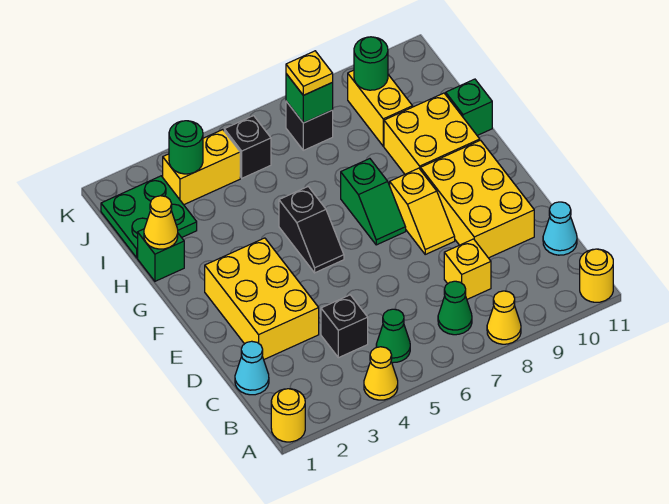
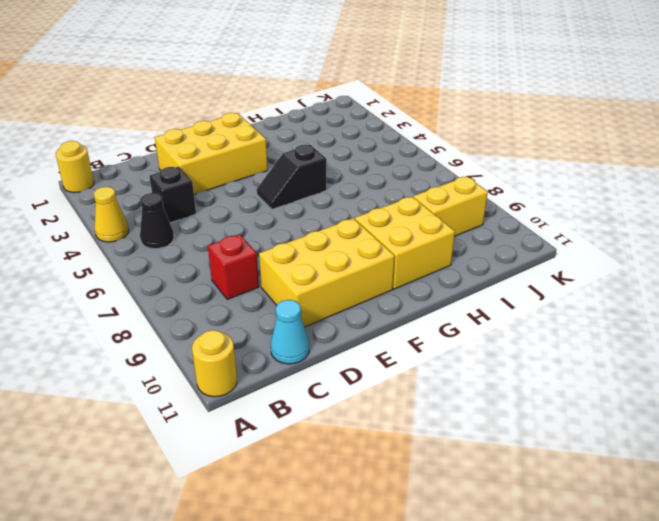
black 1x1 cone [140,193,174,249] -> green 1x1 cone [376,309,410,363]
red 1x1 brick [208,234,259,299] -> yellow 1x1 brick [444,239,491,299]
none -> yellow 1x1 cone [487,291,521,344]
none -> green 1x1 cone [438,281,472,335]
none -> cyan 1x1 cone [235,341,269,395]

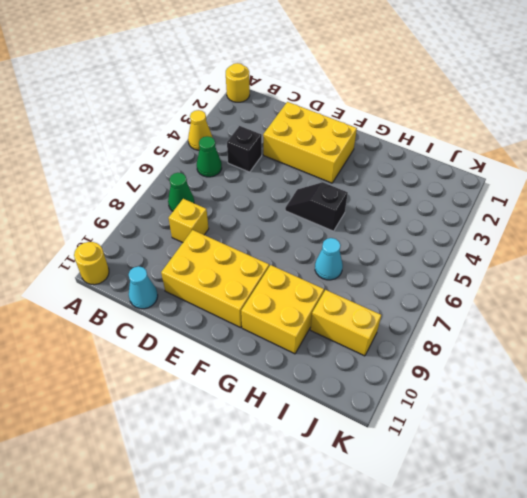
cyan 1x1 cone [315,238,343,280] -> cyan 1x1 cone moved to [235,341,269,395]
none -> yellow 1x1 cone [487,291,521,344]
none -> yellow 1x2 slope [390,168,455,254]
none -> green 1x2 slope [341,159,406,245]

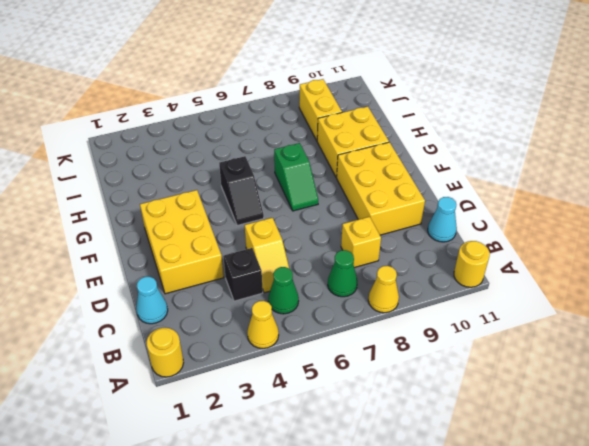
yellow 1x2 slope [245,218,289,293] -> yellow 1x2 slope moved to [390,168,455,254]
none -> green 1x1 brick [138,229,184,281]
none -> green 1x1 brick [446,79,492,135]
none -> green 2x2 plate [101,176,197,258]

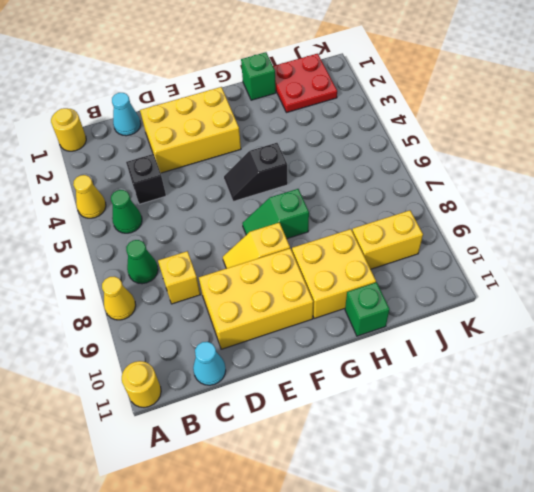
red 2x2 plate [273,54,337,113] -> green 2x2 plate [101,176,197,258]
none -> yellow 1x2 brick [163,130,240,205]
none -> black 1x1 brick [224,116,271,178]
none -> black 1x1 brick [286,101,333,150]

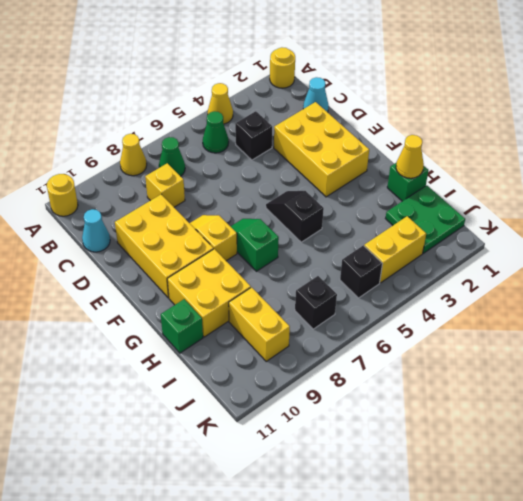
none -> green 1x1 round brick [169,121,203,174]
none -> green 1x1 brick [286,74,333,123]
none -> green 1x1 round brick [354,37,388,90]

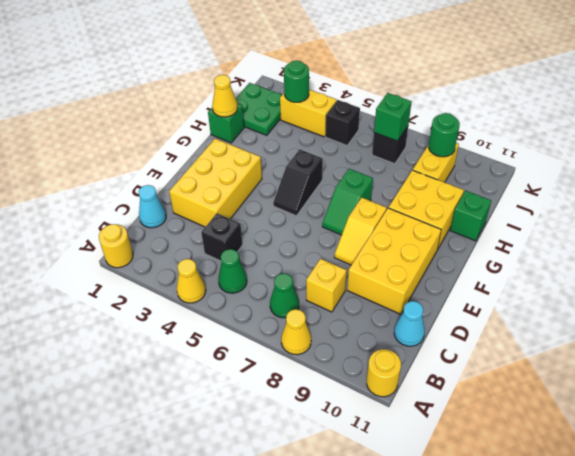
none -> yellow 1x1 plate [286,51,333,95]

